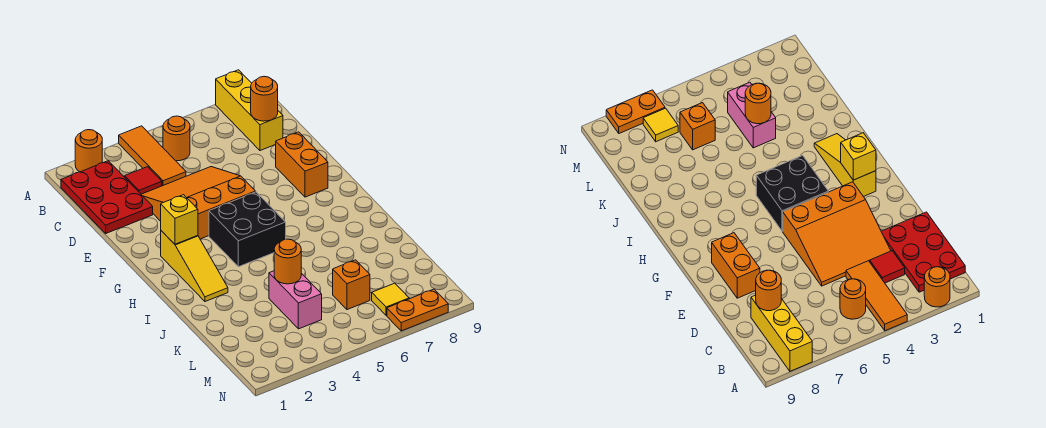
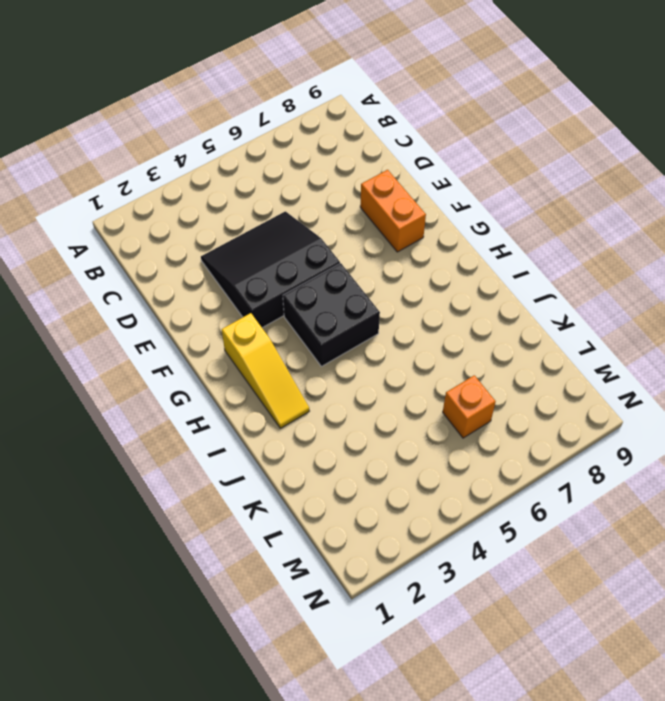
black 3x3 slope [201,211,340,328] -> orange 3x3 slope [141,167,255,239]
none -> orange 1x1 round brick [75,130,102,172]
none -> orange 1x3 tile [119,126,186,186]
none -> yellow 1x3 brick [216,70,283,151]

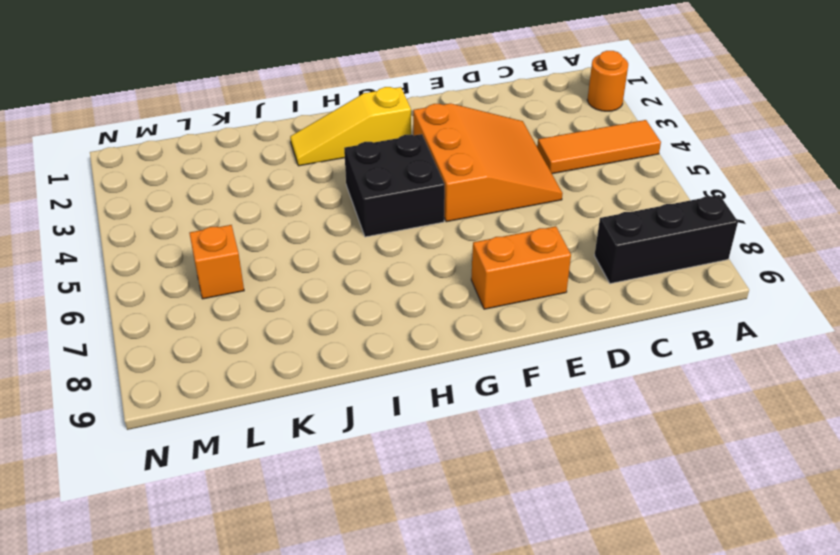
black 1x3 brick [594,195,738,284] -> yellow 1x3 brick [216,70,283,151]
none -> red 2x3 plate [61,161,153,233]
none -> orange 1x1 round brick [163,116,190,161]
none -> red 1x1 tile [125,167,162,194]

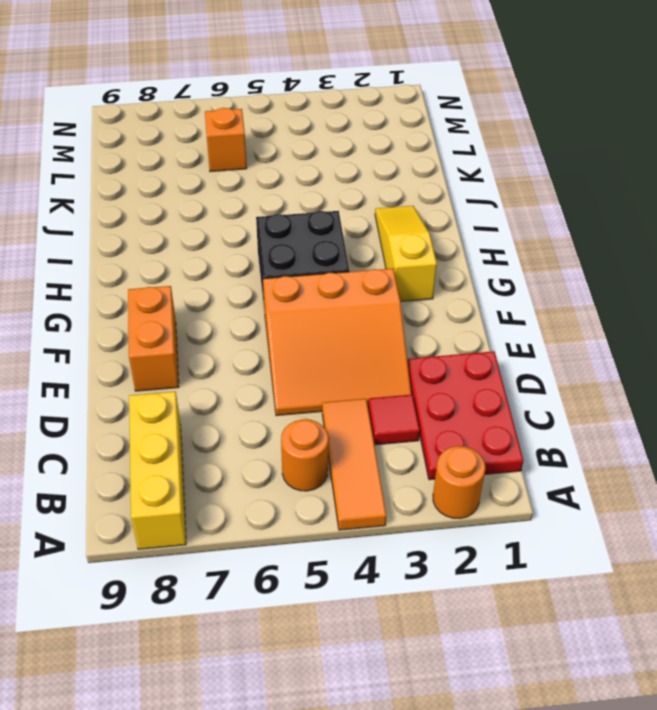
none -> pink 1x2 brick [269,271,322,329]
none -> yellow 1x1 tile [372,283,409,315]
none -> orange 1x2 plate [387,289,448,331]

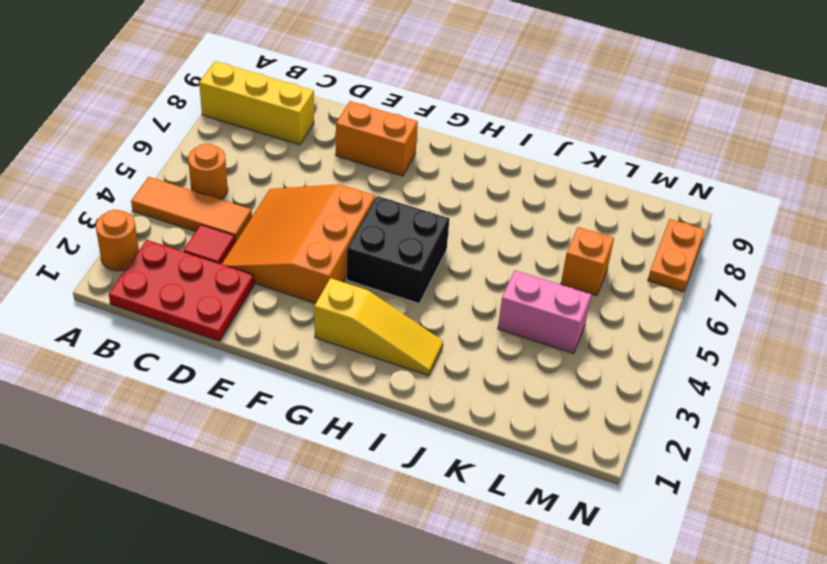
none -> yellow 1x1 tile [372,283,409,315]
none -> orange 1x1 round brick [251,77,278,121]
none -> yellow 1x1 brick [161,195,198,244]

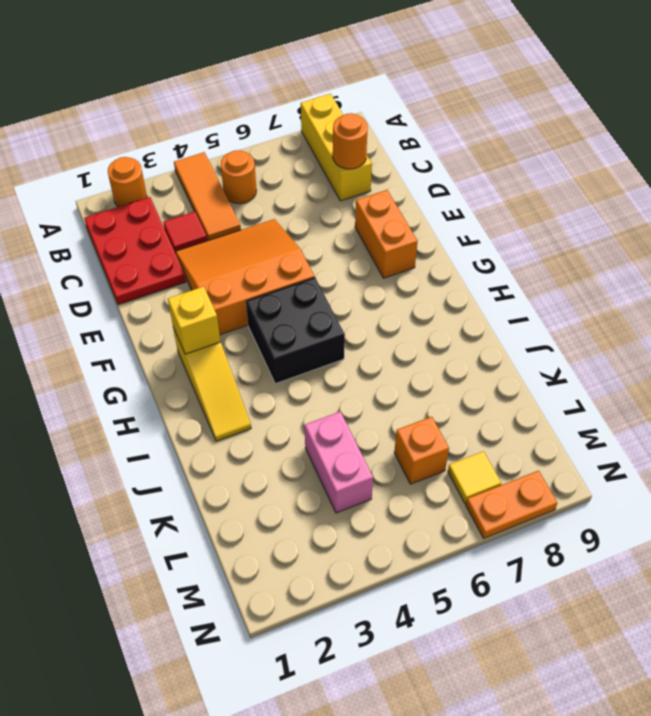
none -> orange 1x1 round brick [274,239,301,284]

